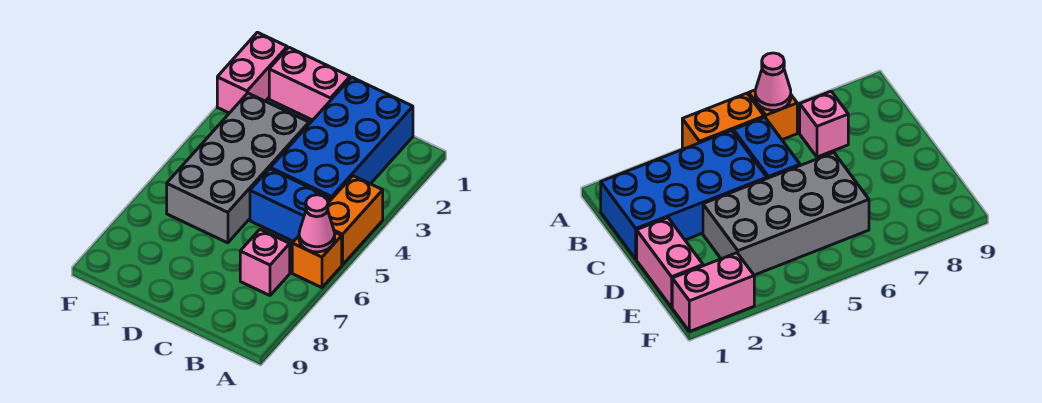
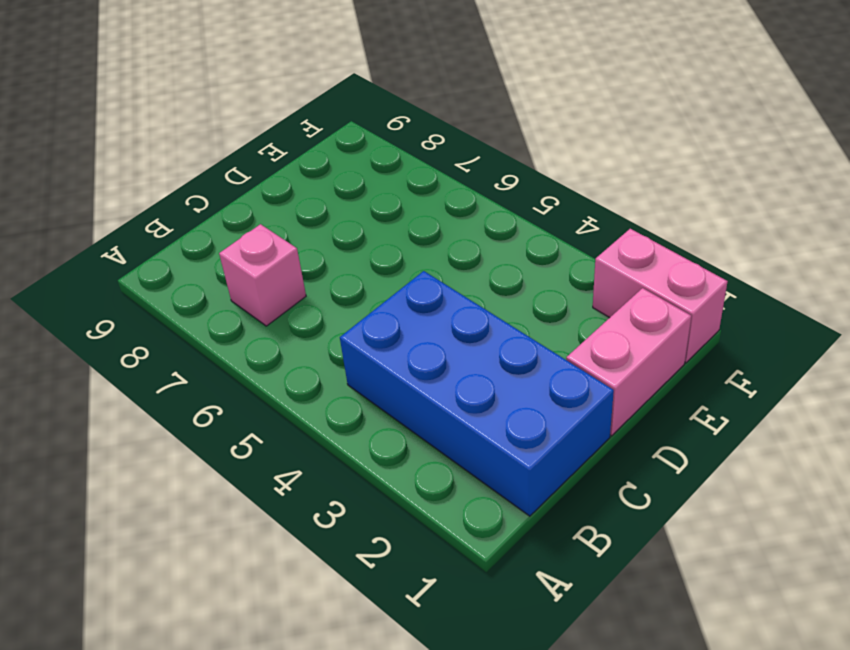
none -> orange 1x2 brick [328,176,383,265]
none -> orange 1x1 brick [292,233,342,288]

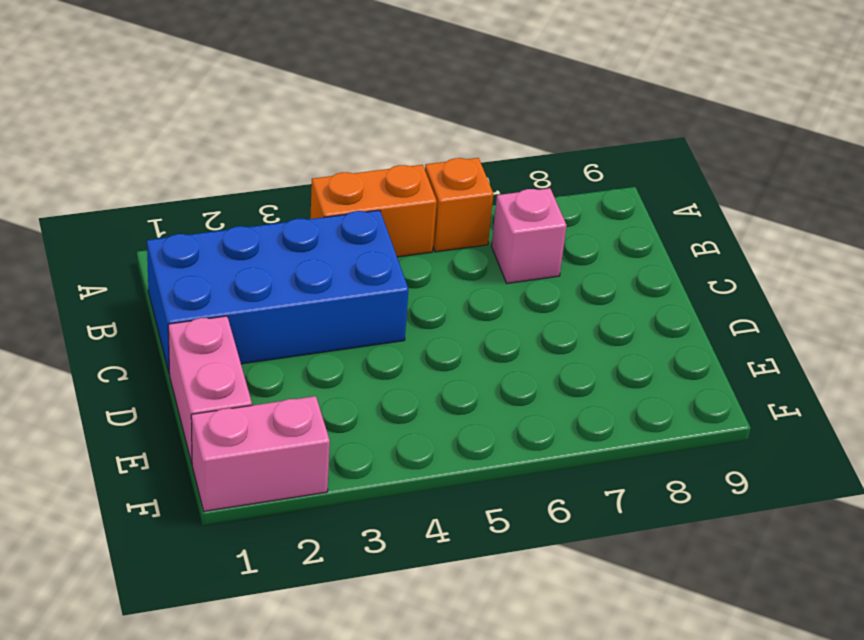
none -> blue 1x2 brick [250,169,331,242]
none -> grey 2x4 brick [167,93,309,243]

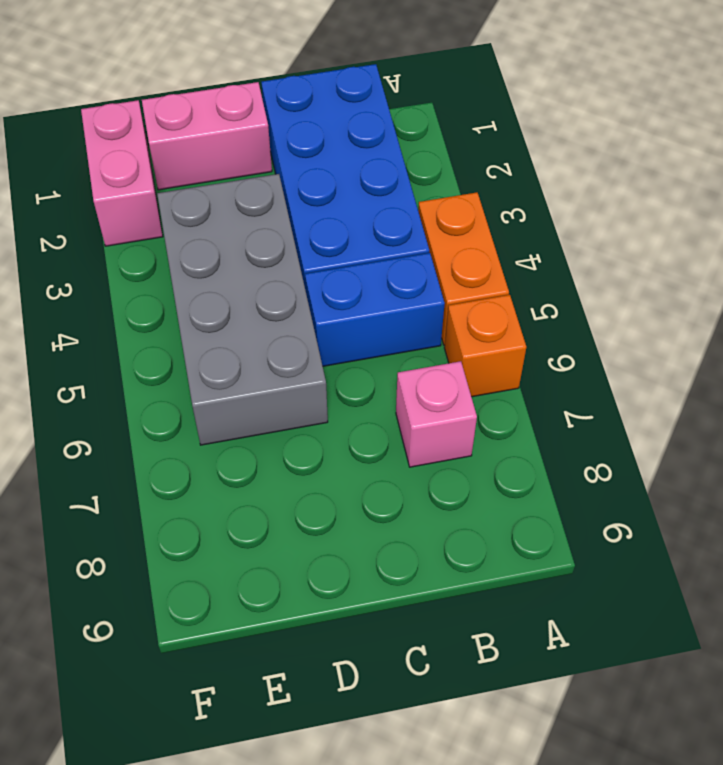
none -> pink 1x1 cone [299,195,335,252]

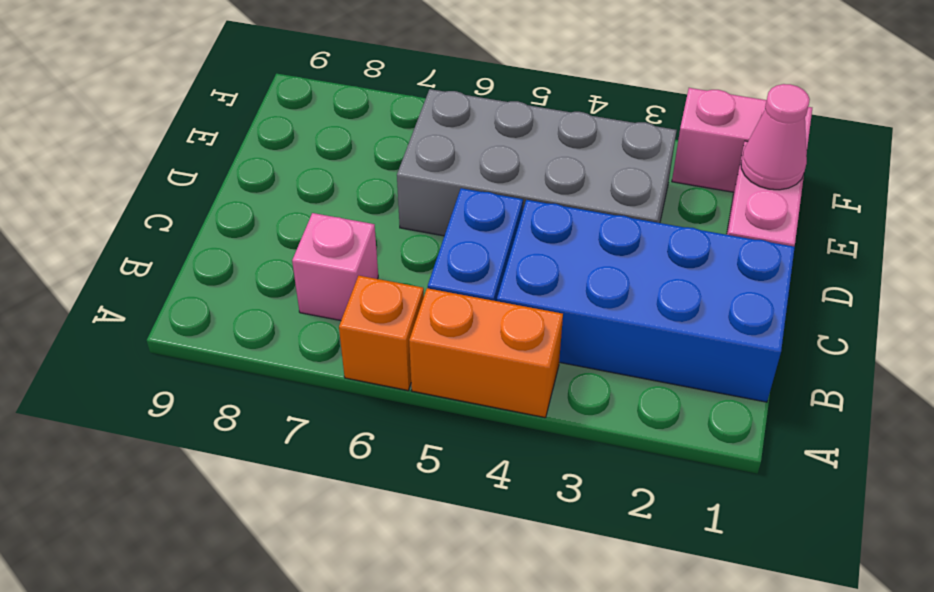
pink 1x1 cone [741,84,810,190] -> pink 1x1 cone moved to [299,195,335,252]

